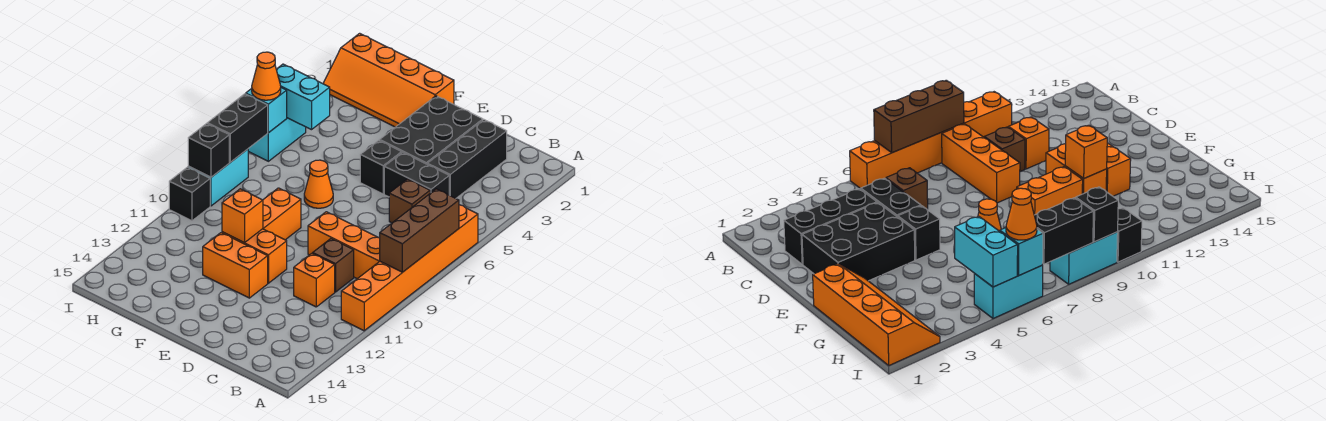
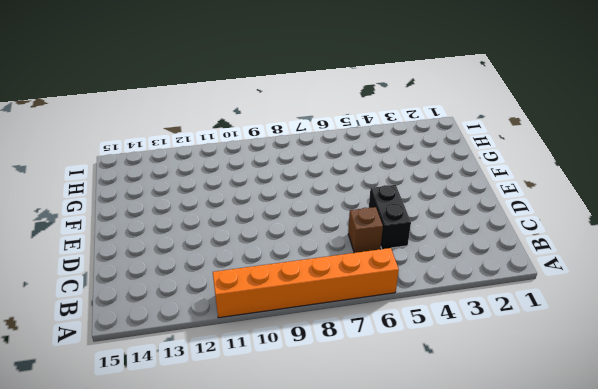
none -> orange 1x3 brick [308,212,380,279]
none -> black 1x3 brick [427,120,507,198]
none -> brown 1x1 brick [313,239,354,292]

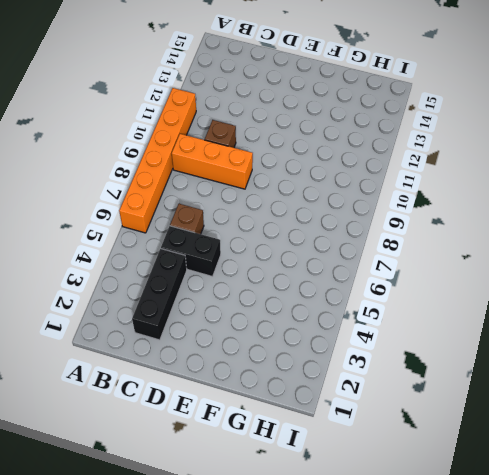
none -> orange 1x1 brick [294,253,335,307]
none -> black 2x3 brick [380,96,483,164]
none -> black 1x1 brick [360,140,401,194]

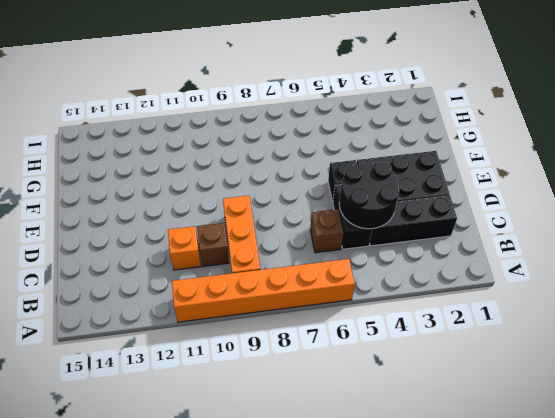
black 2x2 round brick [339,161,400,229] -> none
none -> orange 1x2 brick [222,229,287,283]
none -> orange 1x2 brick [203,233,268,298]
none -> orange 2x4 slope [323,33,454,127]

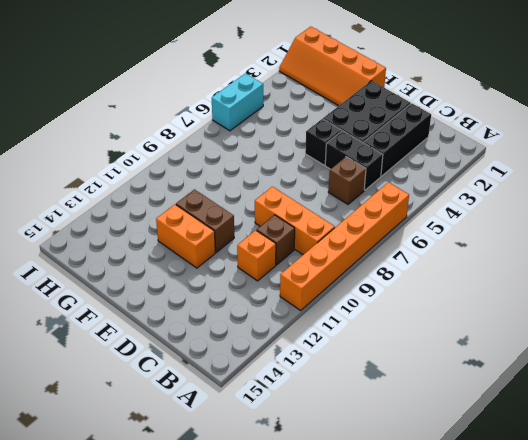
brown 1x2 brick [176,190,234,252] -> orange 1x2 brick [222,229,287,283]
none -> orange 1x1 cone [304,160,333,208]
none -> orange 1x2 brick [263,188,301,240]
none -> cyan 1x2 brick [188,149,248,206]

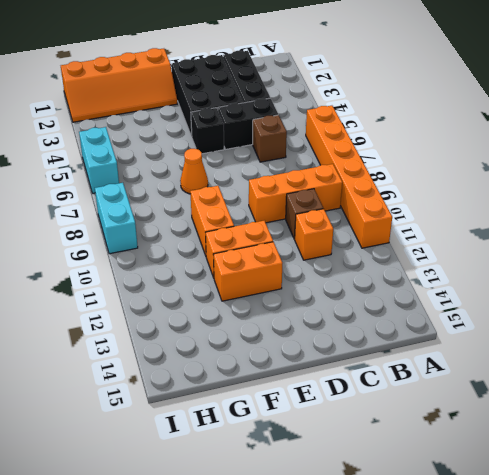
none -> black 1x1 brick [169,167,210,221]
none -> brown 1x3 brick [380,189,459,272]
none -> orange 1x1 brick [222,189,263,243]

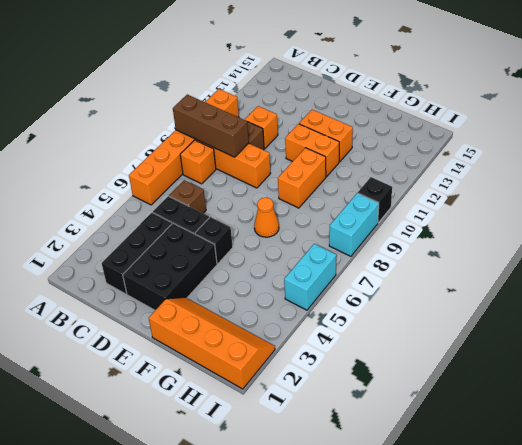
brown 1x3 brick [173,95,249,157] -> brown 1x3 brick turned to [380,189,459,272]
orange 1x1 brick [180,140,216,184] -> orange 1x1 brick moved to [222,189,263,243]
none -> cyan 1x2 brick [276,64,330,130]
none -> cyan 1x1 brick [246,88,287,133]
none -> black 1x2 brick [207,94,268,162]

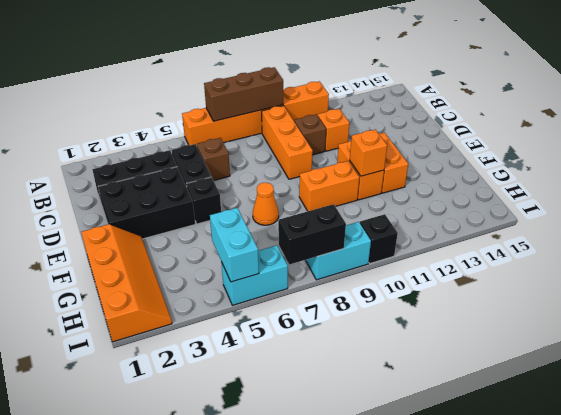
none -> cyan 1x1 brick [246,88,287,133]
none -> black 1x1 brick [188,124,229,177]
none -> orange 1x1 cone [252,52,281,100]

